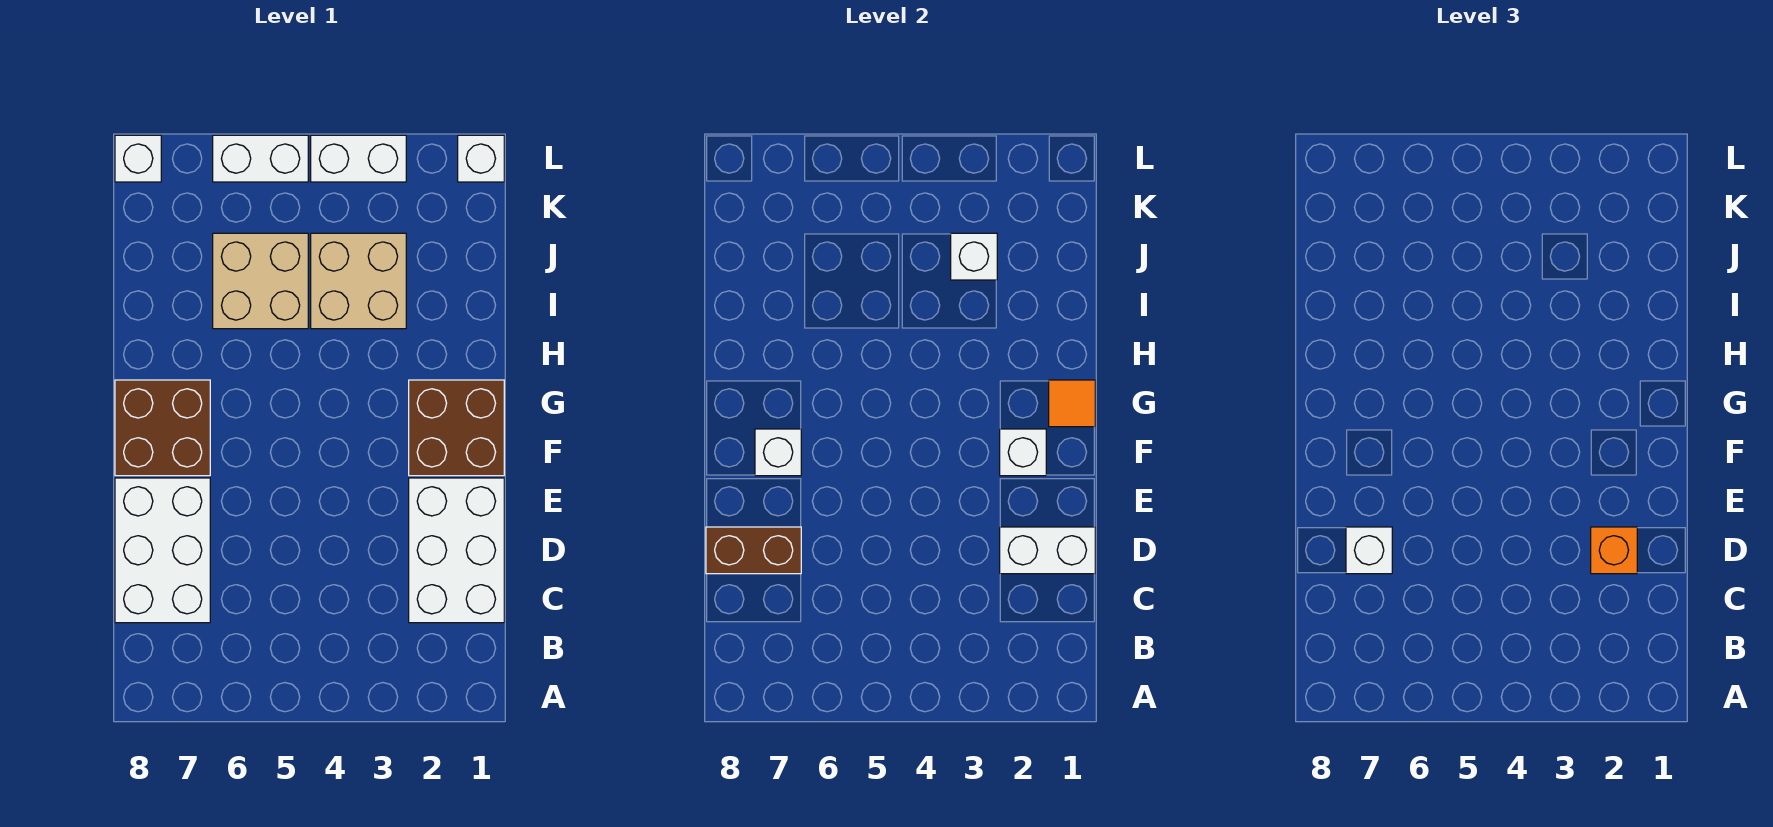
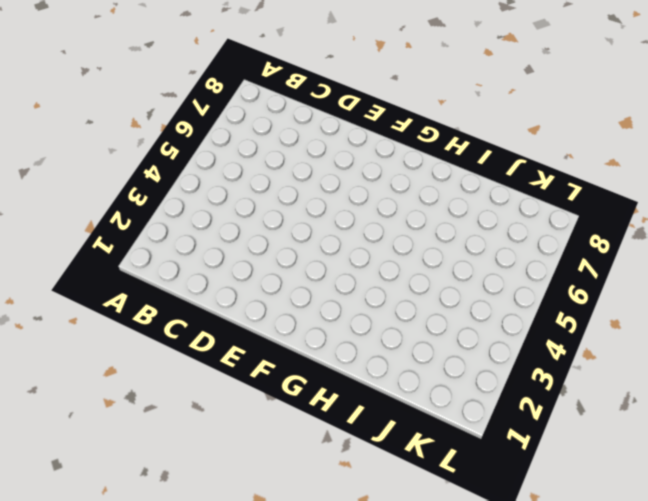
none -> white 2x3 brick [409,478,504,623]
none -> white 2x3 brick [115,478,210,623]
none -> brown 2x2 brick [409,380,504,476]

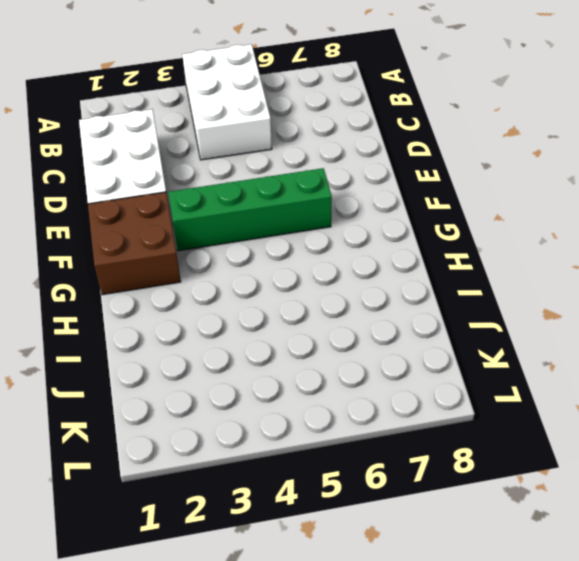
white 2x3 brick [182,44,272,160] -> white 2x3 brick moved to [115,478,210,623]
green 1x4 brick [168,168,332,251] -> none
none -> brown 2x2 brick [115,380,210,476]
none -> tan 2x2 brick [311,233,406,329]
none -> tan 2x2 brick [213,233,308,329]

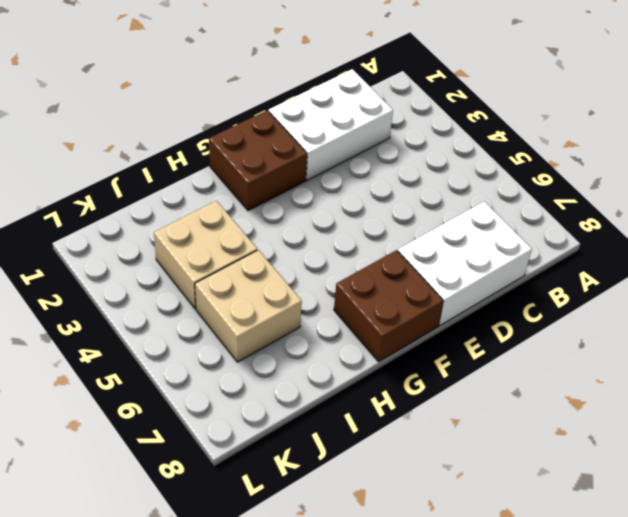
none -> white 1x1 brick [458,135,504,182]
none -> white 1x2 brick [311,135,406,182]
none -> white 1x2 brick [213,135,308,182]

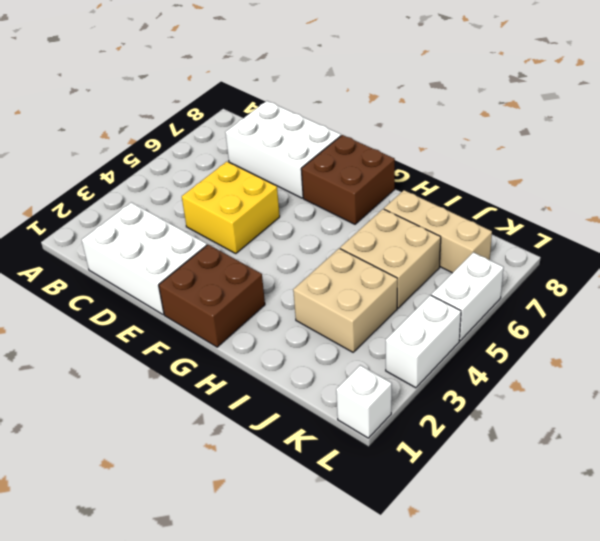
yellow 2x2 brick [182,162,280,254] -> none
tan 1x3 brick [384,190,492,273] -> none
none -> white 1x1 brick [115,135,161,182]
none -> white 1x2 brick [1000,527,1095,574]
none -> brown 1x2 brick [706,527,801,574]

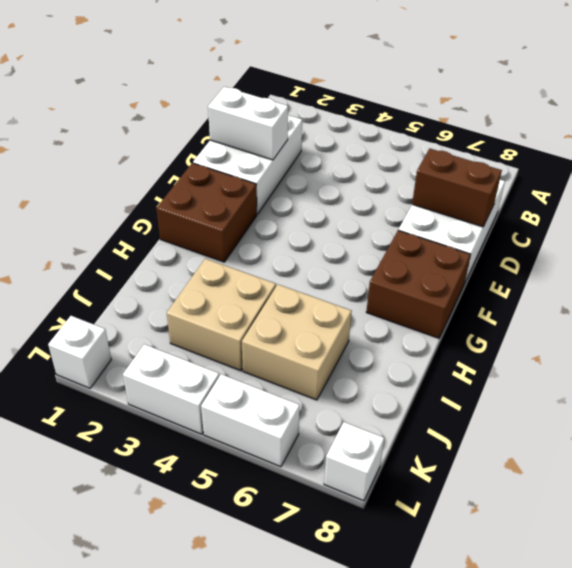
none -> white 1x1 brick [1000,429,1046,476]
none -> white 1x1 brick [755,429,801,476]
none -> orange 1x1 tile [1049,380,1095,427]

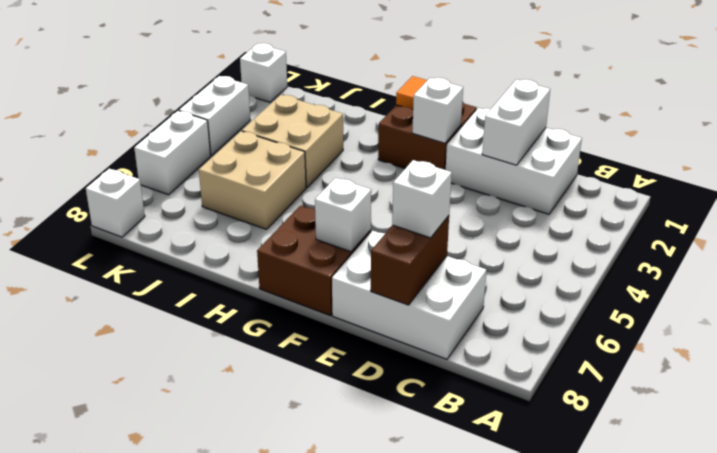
none -> white 1x1 brick [951,233,997,280]
none -> orange 1x1 brick [1591,527,1637,574]

